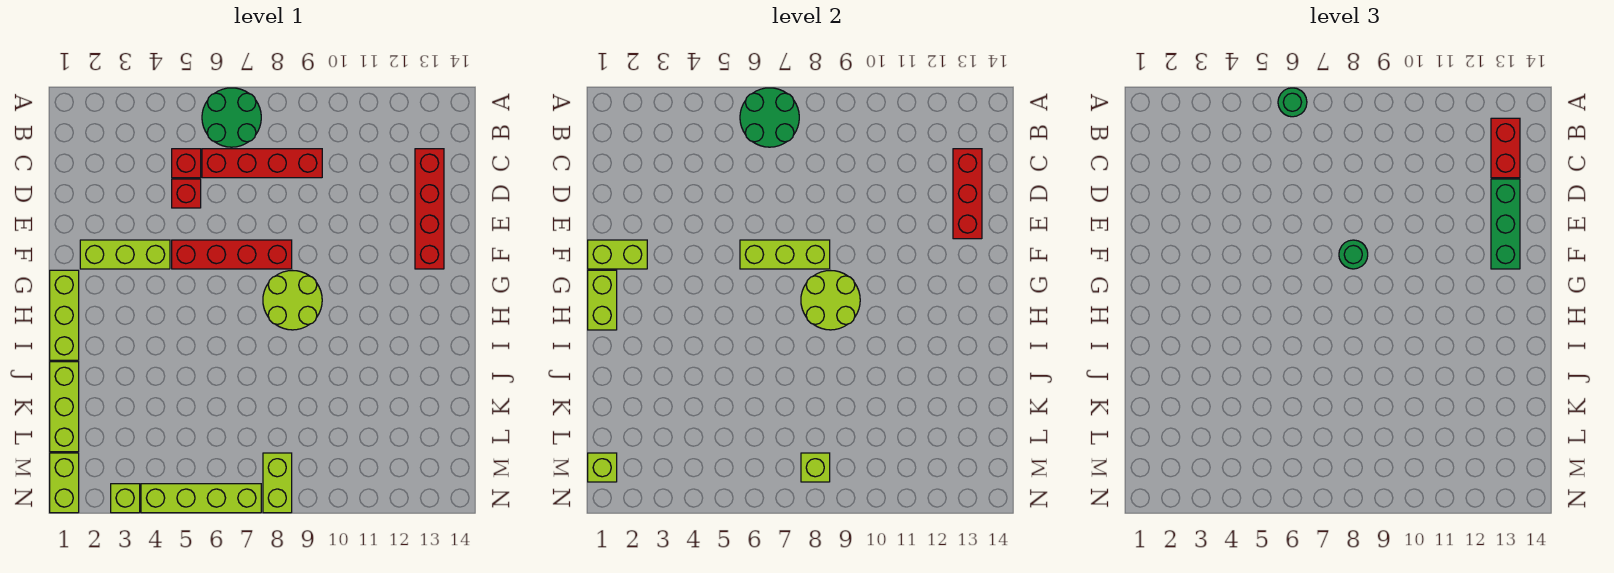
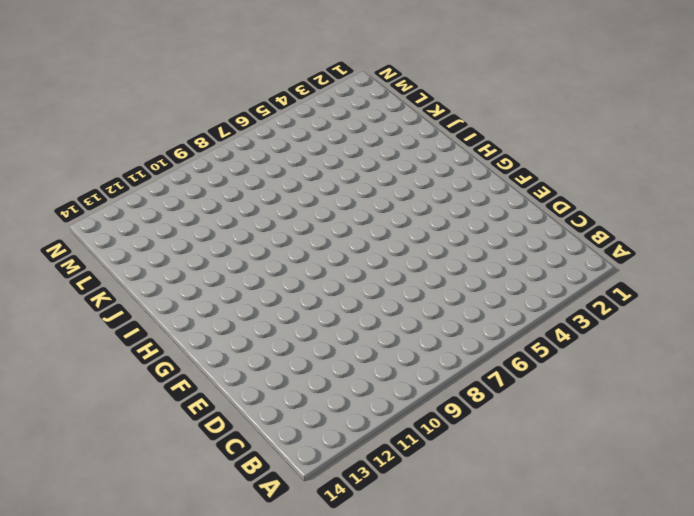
none -> green 2x2 round brick [202,88,261,147]
none -> red 1x1 brick [172,149,201,178]
none -> red 1x4 brick [202,149,322,178]

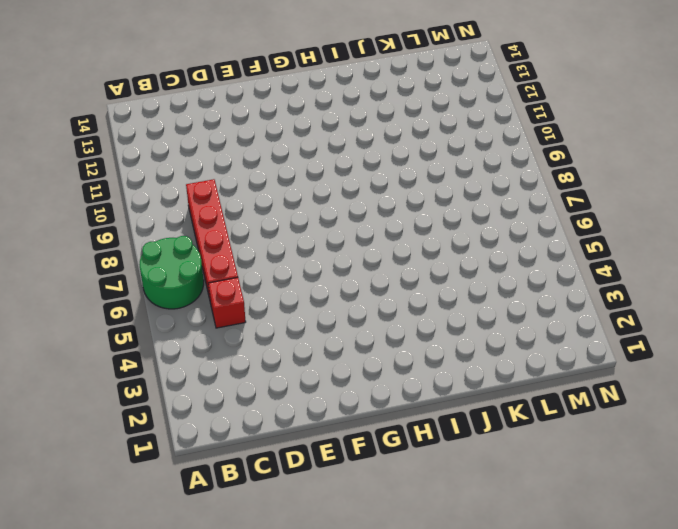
none -> red 1x4 brick [415,149,444,269]
none -> red 1x1 brick [172,179,201,208]
none -> lime 1x3 brick [80,240,170,269]

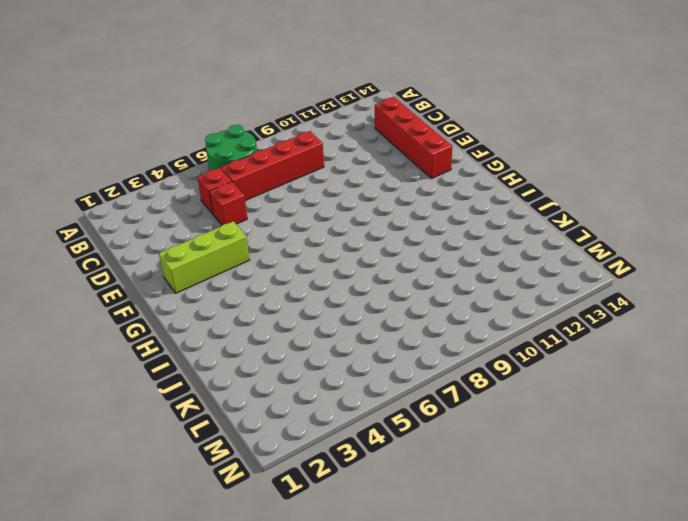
none -> red 1x4 brick [172,240,292,269]
none -> lime 1x3 brick [50,270,79,360]
none -> lime 2x2 round brick [263,271,322,330]

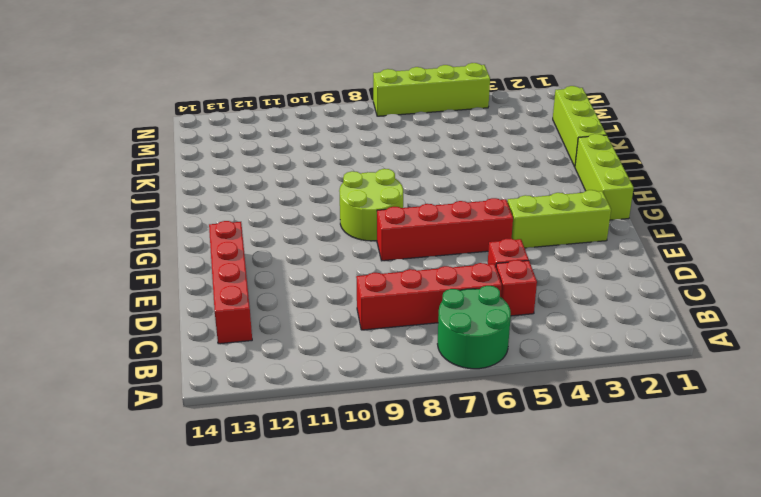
none -> lime 1x2 brick [50,453,79,513]
none -> lime 1x2 brick [263,453,292,513]
none -> lime 1x1 brick [111,484,140,513]

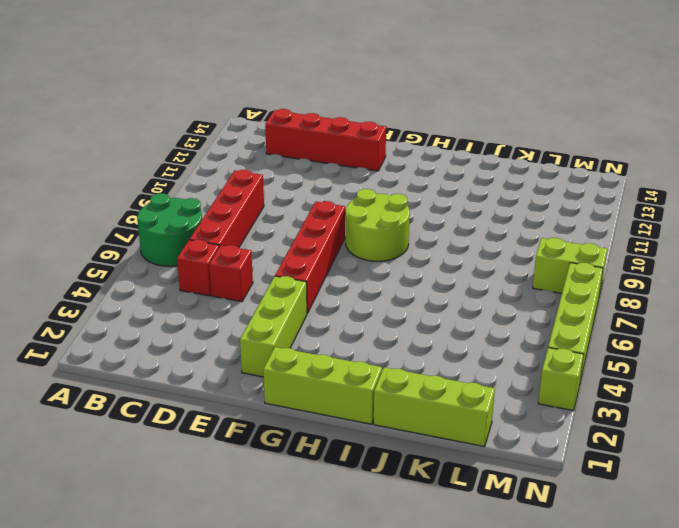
none -> lime 1x2 brick [50,453,79,513]
none -> green 2x2 round brick [740,88,799,147]
none -> red 1x3 brick [953,149,982,239]

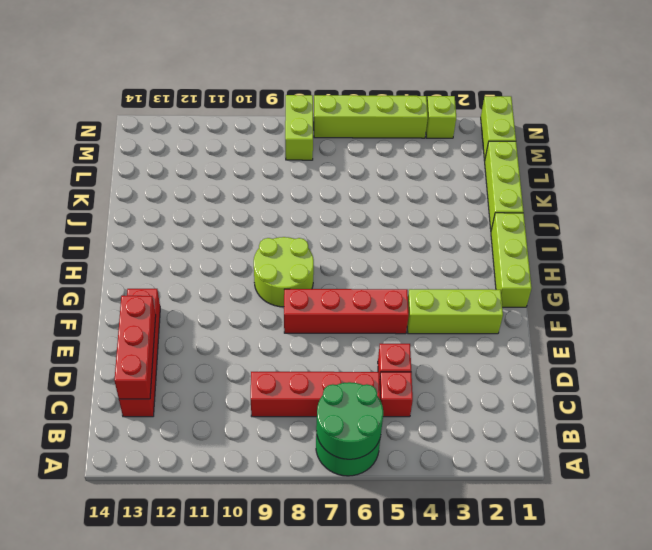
none -> lime 1x2 brick [588,240,647,269]
none -> lime 1x3 brick [740,240,830,269]
none -> lime 1x2 brick [588,270,617,330]

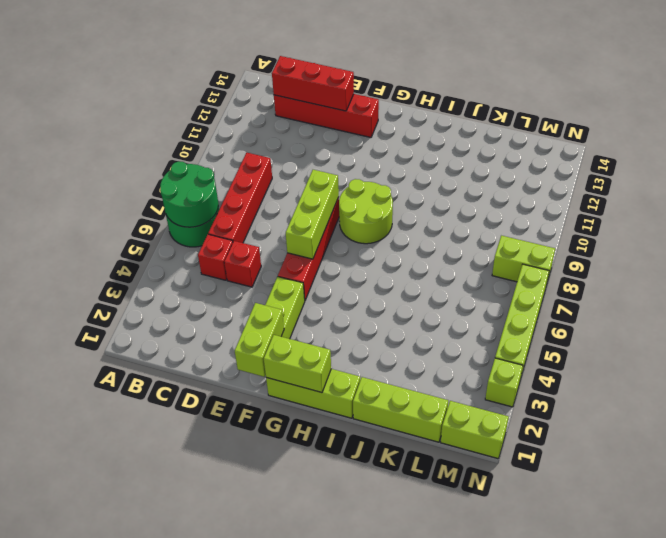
none -> lime 2x2 round brick [801,271,860,330]
none -> lime 1x1 brick [588,453,617,482]
none -> lime 1x1 brick [801,453,830,482]

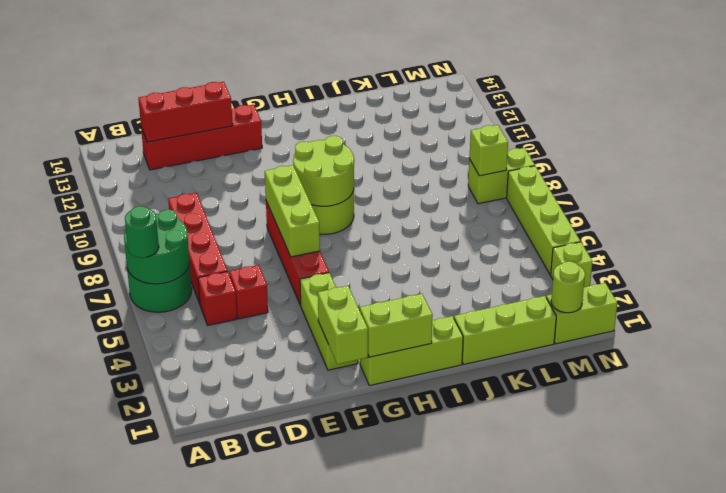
lime 1x1 round brick [551,262,585,313] -> lime 1x1 brick [588,453,617,482]
none -> red 1x2 brick [1491,118,1520,178]
none -> green 1x3 brick [1491,179,1520,269]
none -> green 1x1 round brick [1339,240,1368,269]

